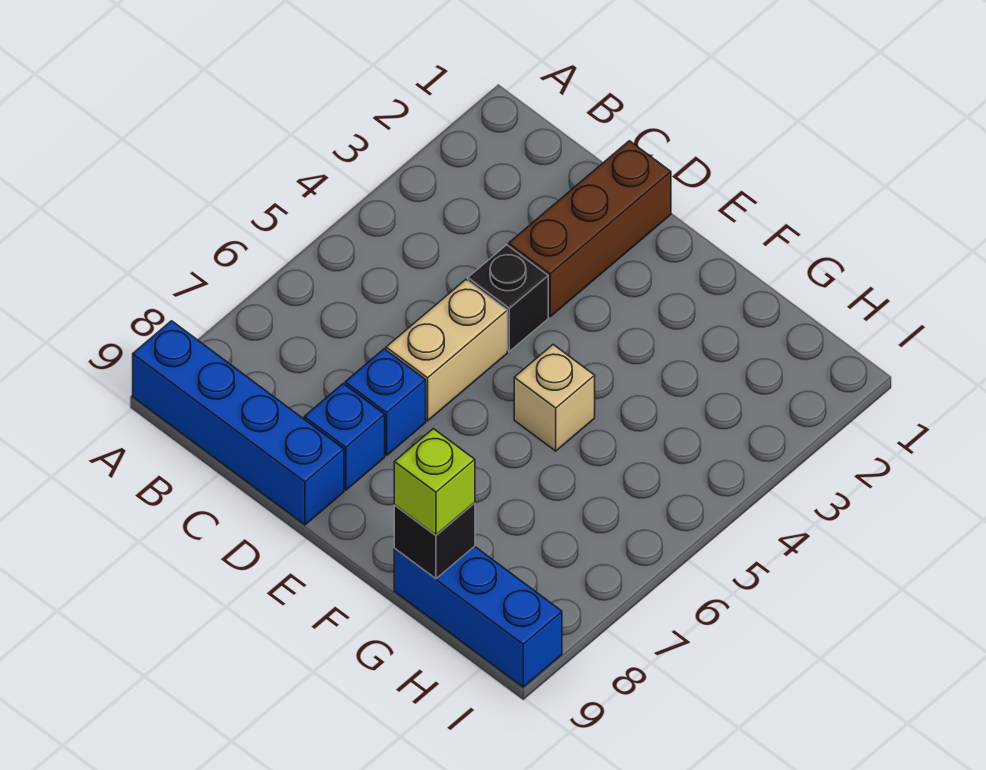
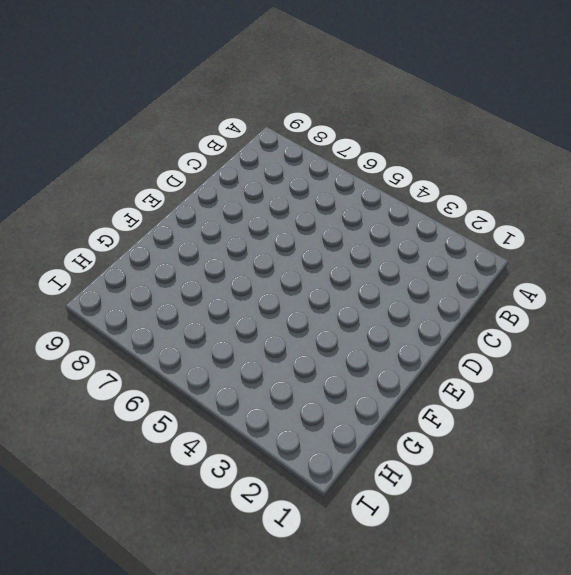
none -> blue 1x4 brick [133,321,344,525]
none -> brown 1x3 brick [509,141,671,317]

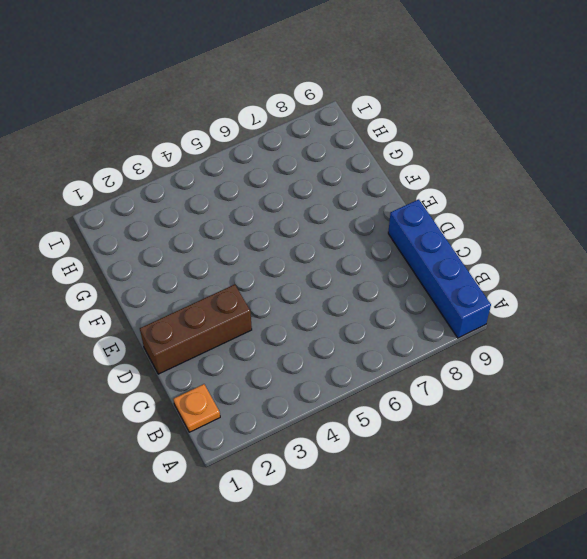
orange 1x1 plate [173,384,220,432] -> none
none -> black 1x1 brick [468,245,548,351]
none -> tan 1x2 brick [386,280,507,421]

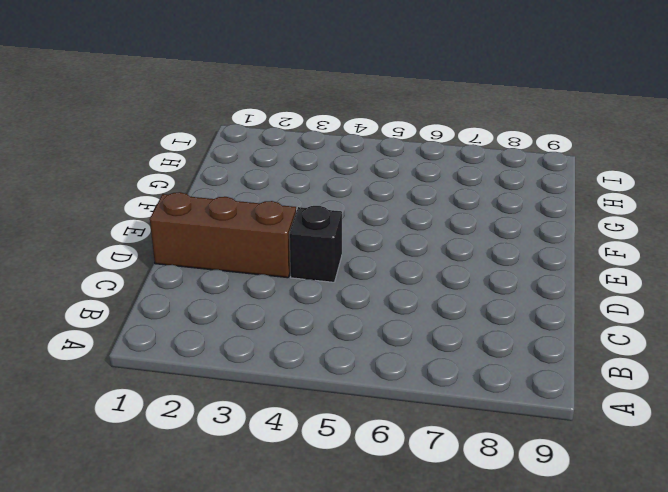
none -> blue 1x4 brick [133,321,344,525]
none -> tan 1x2 brick [386,280,507,421]

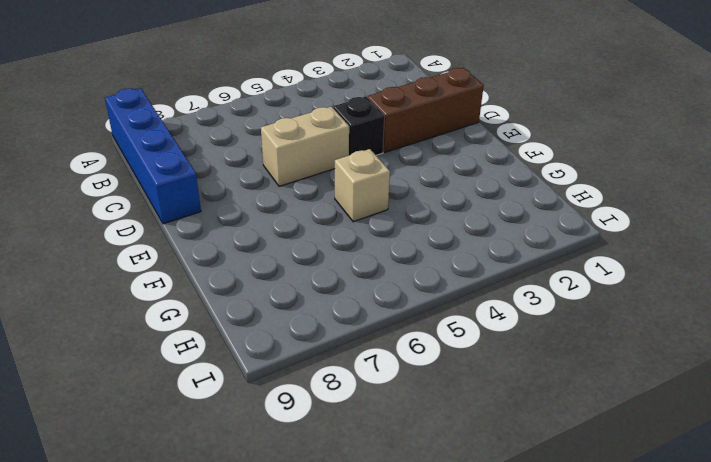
none -> blue 1x1 brick [345,349,426,455]
none -> blue 1x1 brick [304,384,385,490]

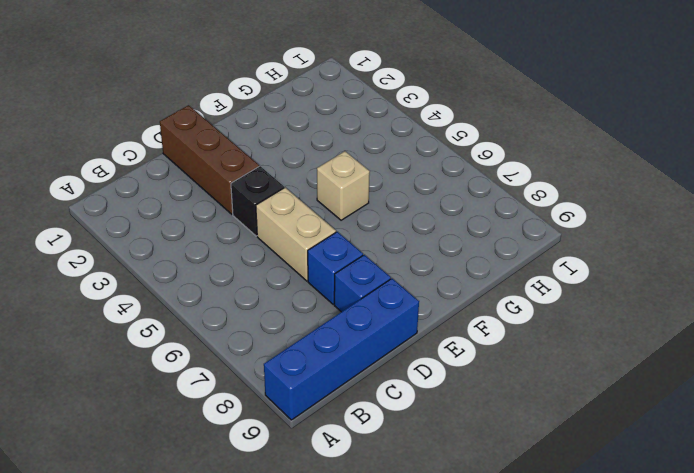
none -> blue 1x3 brick [394,546,562,687]
none -> black 1x1 brick [394,503,475,579]

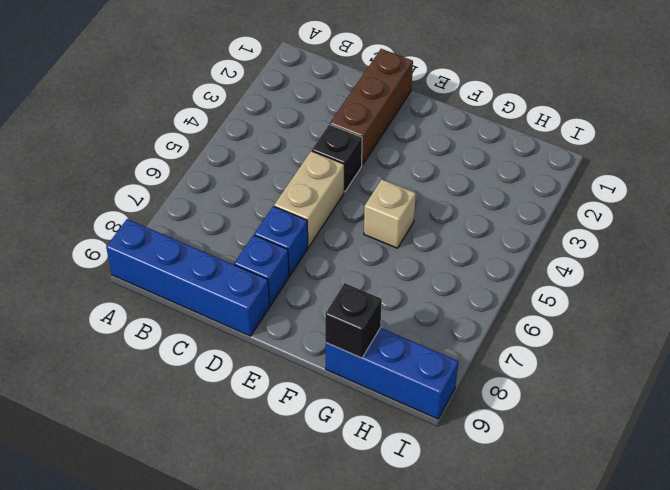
none -> lime 1x1 brick [394,429,475,535]

